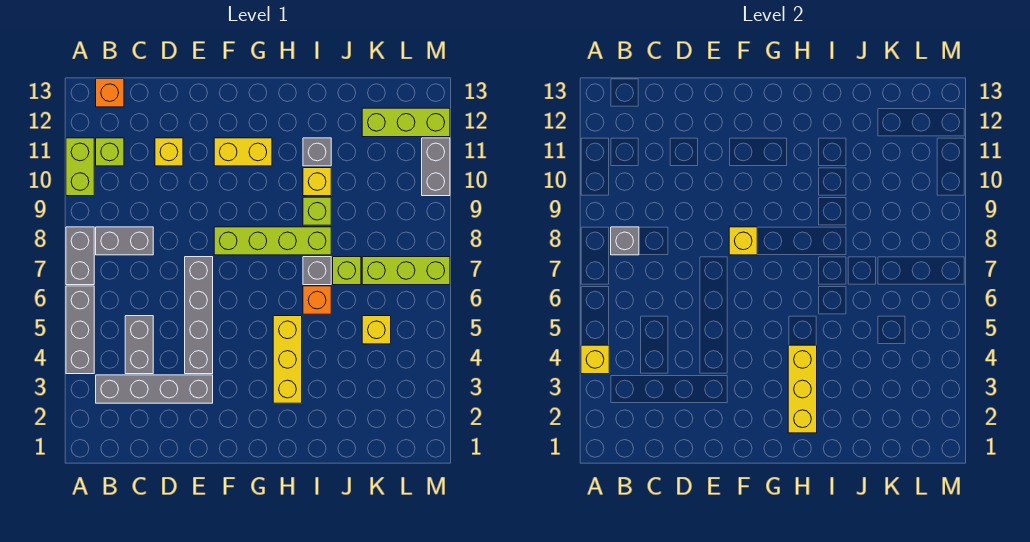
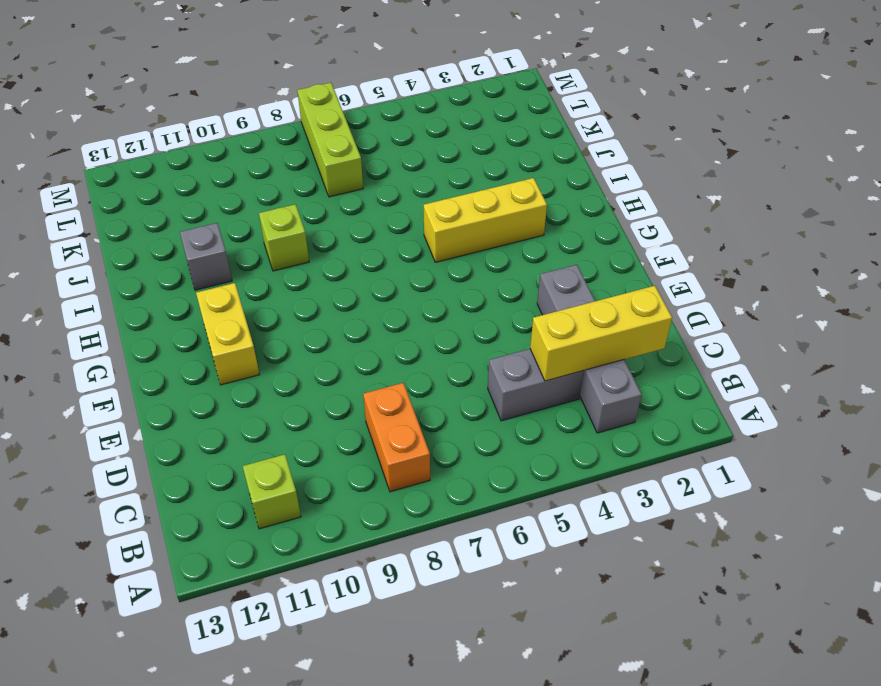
orange 1x2 brick [363,383,430,492] -> grey 1x2 brick [96,227,153,255]
yellow 1x3 brick [530,286,672,381] -> yellow 1x3 brick moved to [788,345,817,433]
none -> grey 1x3 brick [66,286,94,374]
none -> grey 1x2 brick [66,227,94,285]
none -> lime 1x2 brick [66,138,94,196]

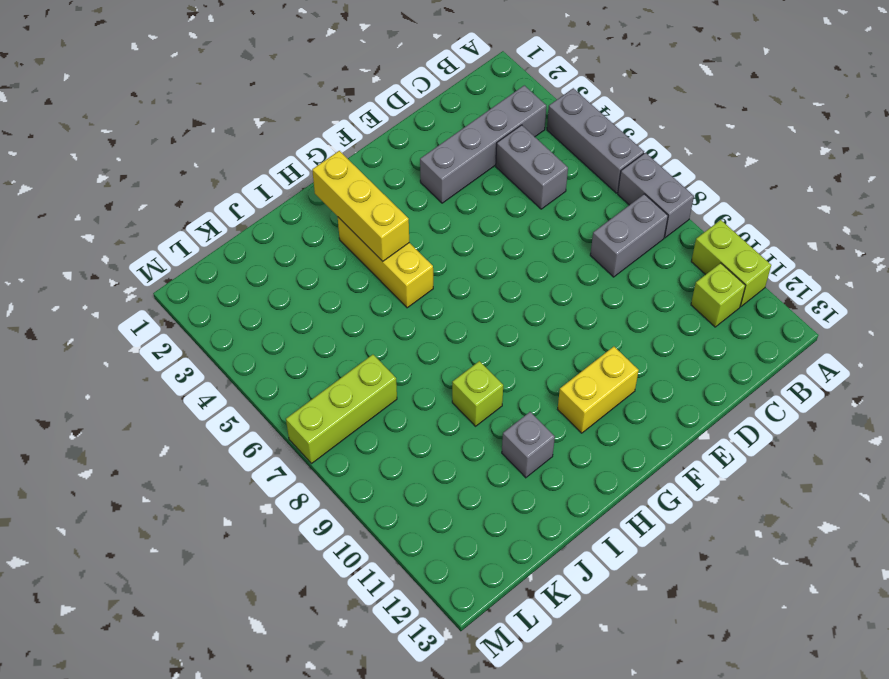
none -> orange 1x1 brick [96,79,124,107]
none -> yellow 1x1 brick [155,138,183,166]
none -> grey 1x4 brick [185,257,213,374]

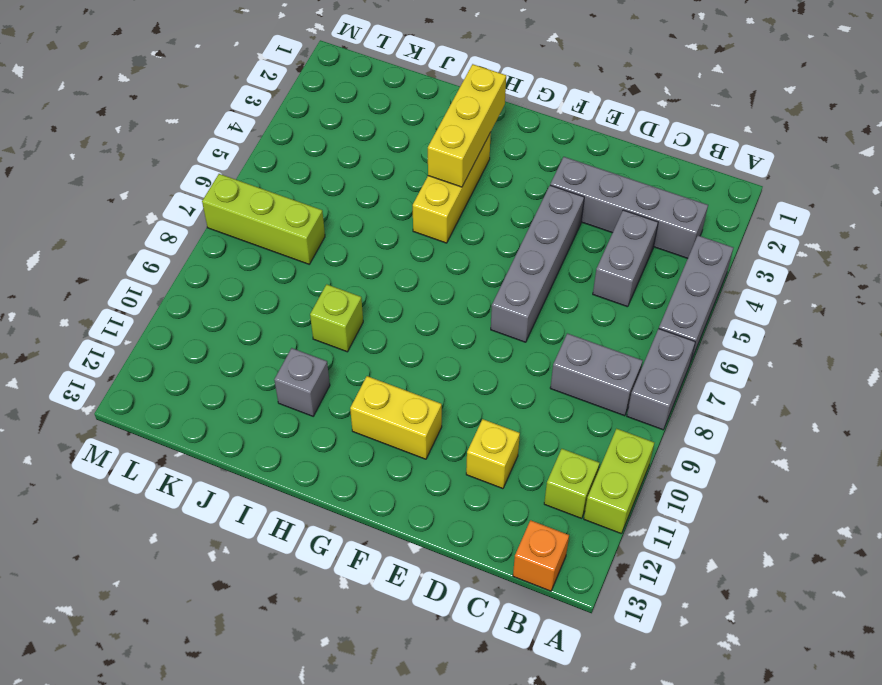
none -> lime 1x4 brick [214,227,331,255]
none -> orange 1x1 brick [303,286,331,314]
none -> grey 1x1 brick [303,257,331,285]

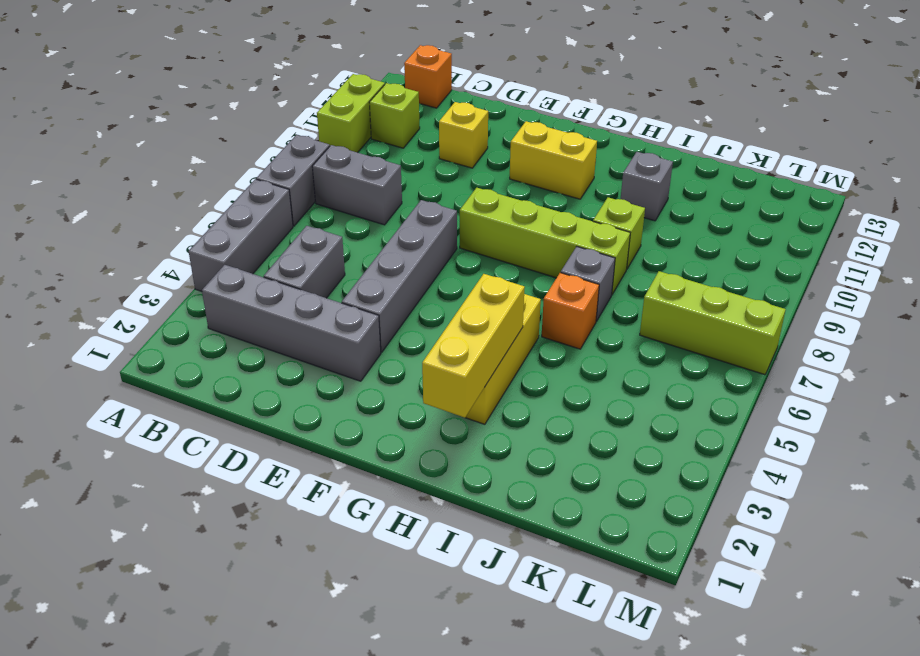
none -> yellow 1x1 brick [303,168,331,196]
none -> lime 1x1 brick [333,257,361,285]
none -> yellow 1x1 brick [362,316,391,344]

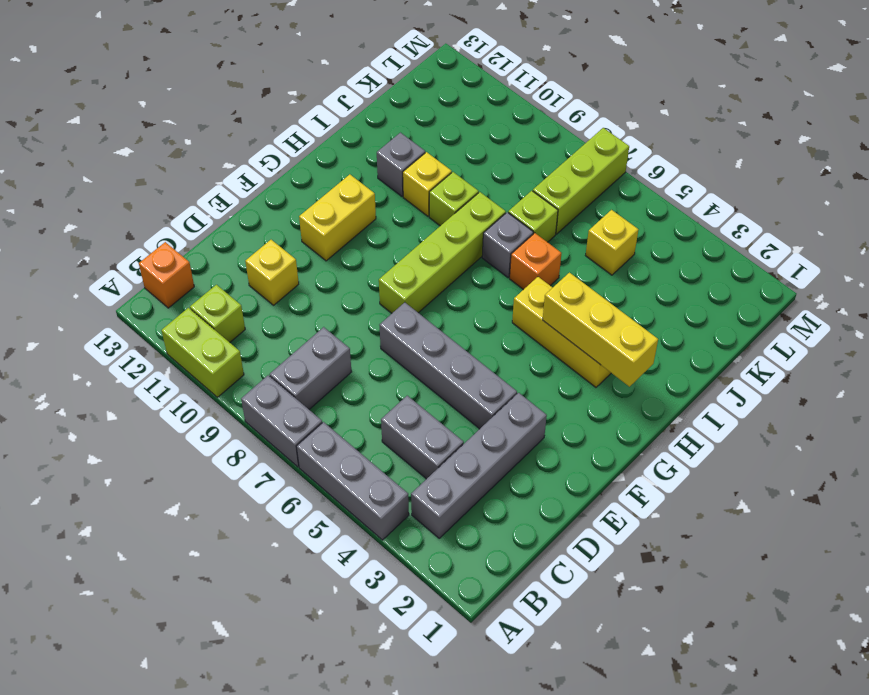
none -> lime 1x3 brick [362,108,450,137]
none -> grey 1x2 brick [422,138,450,196]
none -> yellow 1x1 brick [581,345,609,374]

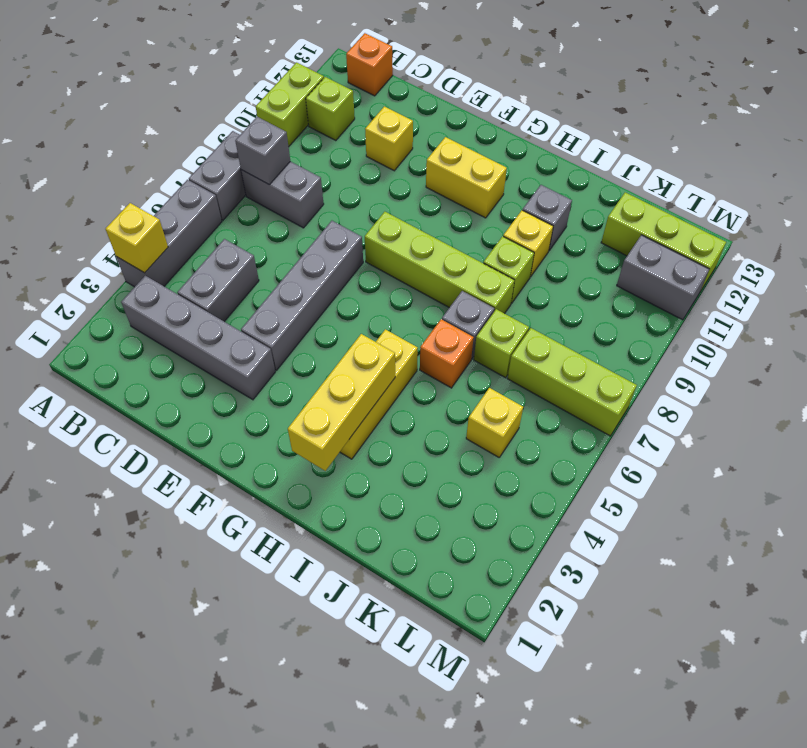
grey 1x2 brick [617,235,709,320] -> grey 1x2 brick turned to [422,138,450,196]
none -> yellow 1x1 brick [729,227,757,255]

